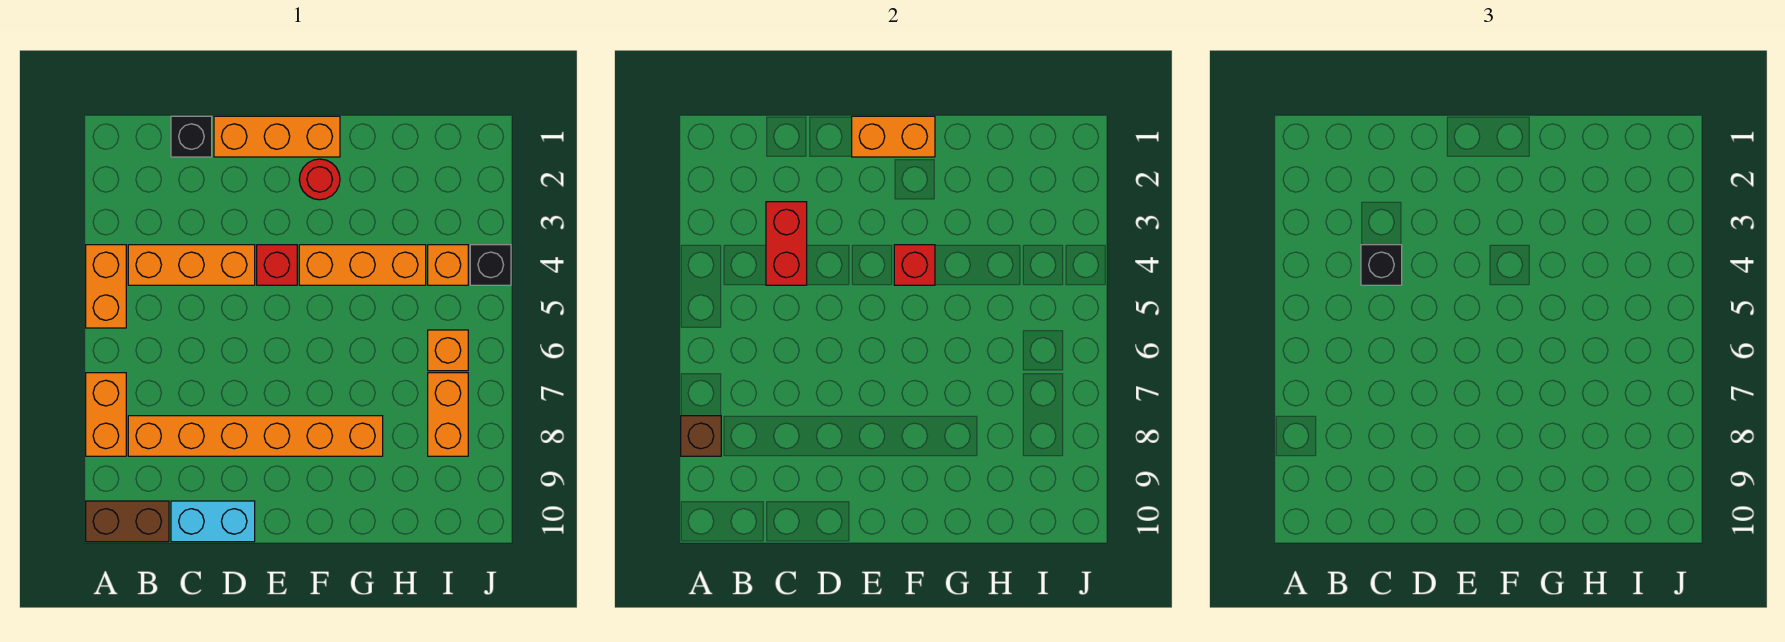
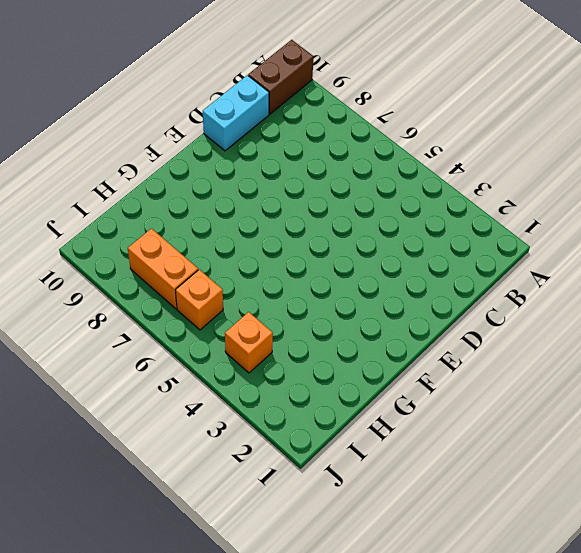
none -> orange 1x2 brick [86,245,126,328]
none -> orange 1x2 brick [86,373,126,456]
none -> orange 1x3 brick [128,245,255,285]

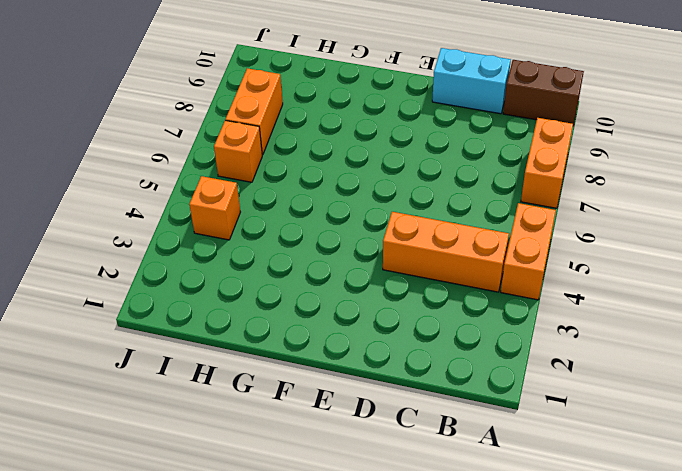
none -> orange 1x6 brick [128,416,383,456]
none -> black 1x1 brick [171,116,212,157]
none -> orange 1x3 brick [214,116,340,157]

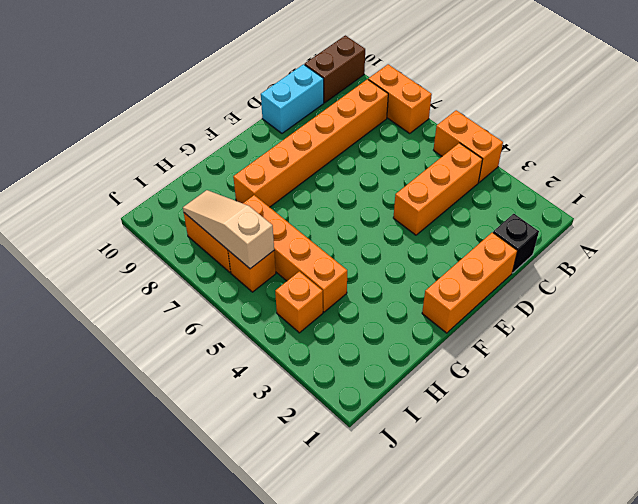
orange 1x4 brick [243,195,347,312] -> orange 1x3 brick [299,245,426,285]
tan 1x3 slope [183,190,274,269] -> none
none -> red 1x1 brick [257,245,297,285]
none -> red 1x1 round brick [299,159,340,200]
none -> black 1x1 brick [470,245,511,285]

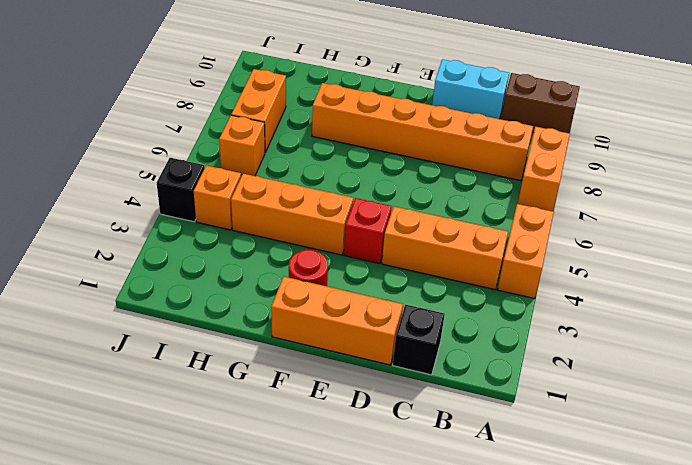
none -> brown 1x1 brick [681,416,721,456]
none -> red 1x2 brick [766,202,807,285]
none -> orange 1x2 brick [852,116,935,157]

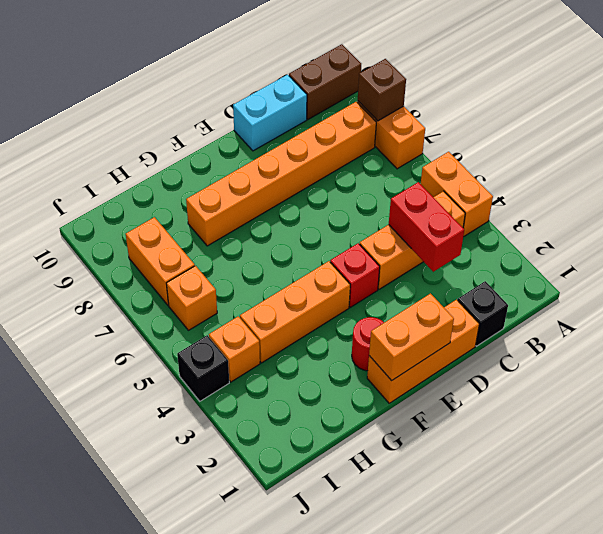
none -> red 1x1 brick [894,245,935,285]
none -> black 1x1 brick [1361,245,1402,285]

